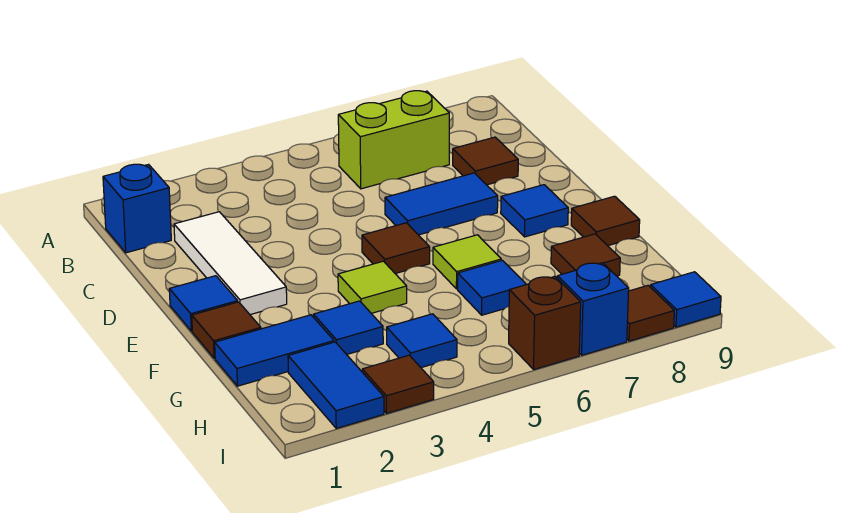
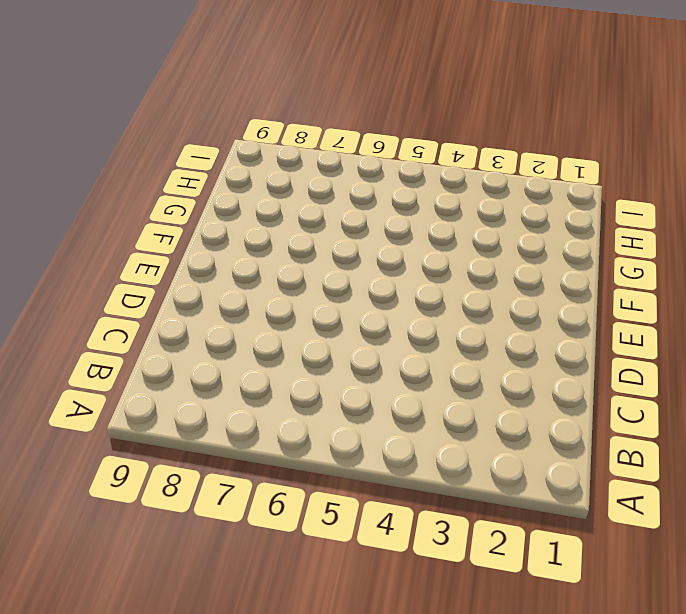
none -> blue 1x1 brick [103,164,171,253]
none -> lime 1x2 brick [338,91,449,189]
none -> white 1x3 tile [174,212,287,315]

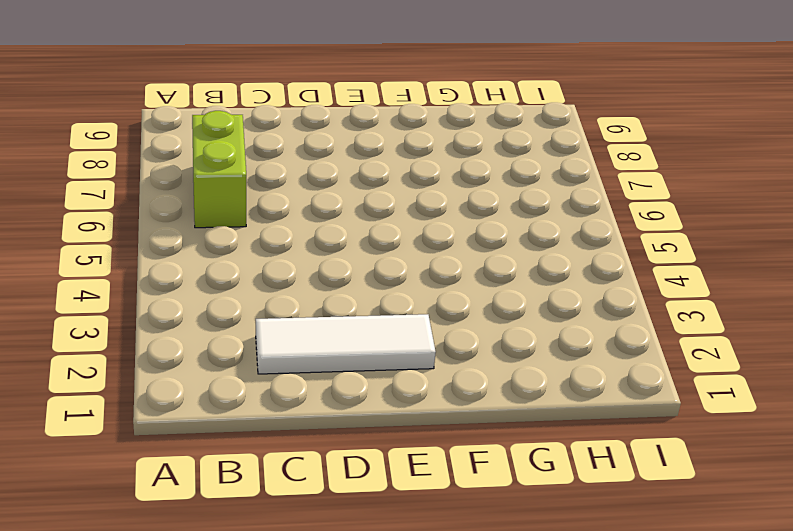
none -> blue 1x1 brick [103,164,171,253]
none -> brown 1x1 tile [453,137,518,185]
none -> blue 1x2 tile [385,173,498,235]

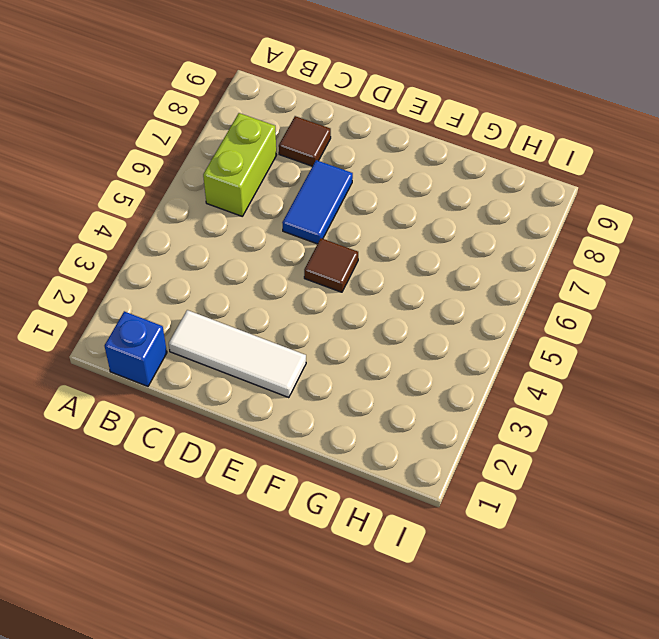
none -> blue 1x1 tile [169,276,238,331]
none -> blue 1x1 tile [501,185,568,237]
none -> brown 1x1 tile [192,302,261,358]

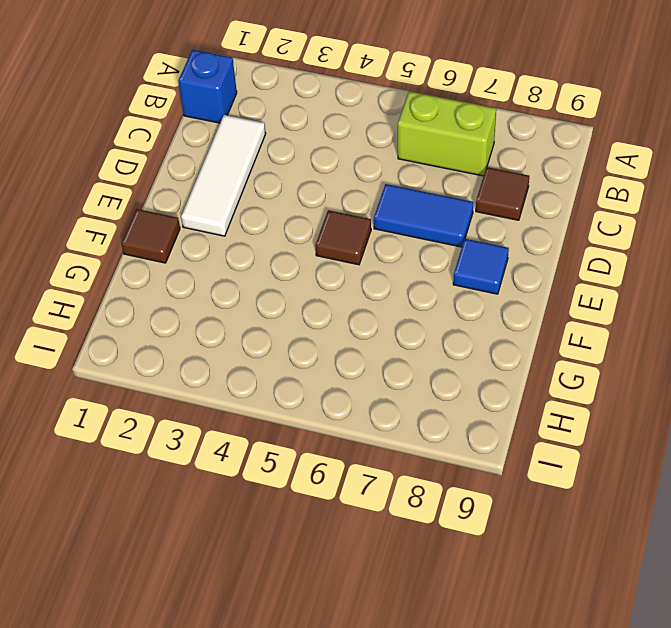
none -> blue 1x1 tile [169,276,238,331]
none -> lime 1x1 tile [338,261,407,313]
none -> lime 1x1 tile [433,235,501,289]

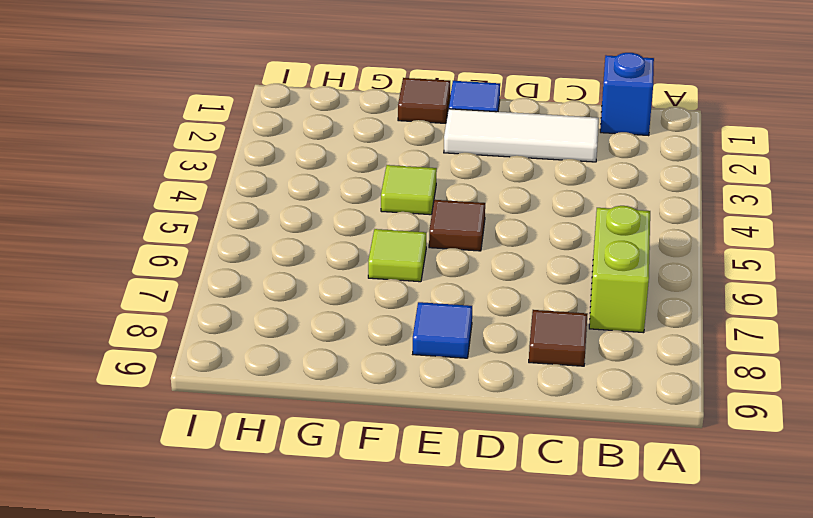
none -> blue 1x2 tile [385,173,498,235]
none -> brown 1x1 tile [571,196,640,246]
none -> blue 1x2 tile [215,315,334,386]

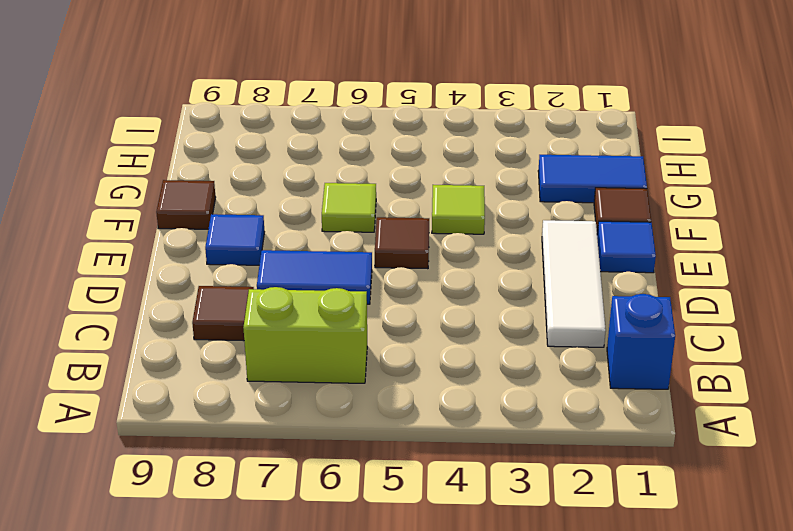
none -> blue 1x1 tile [313,301,383,355]
none -> blue 1x1 tile [458,260,526,315]
none -> brown 1x1 tile [551,234,620,276]

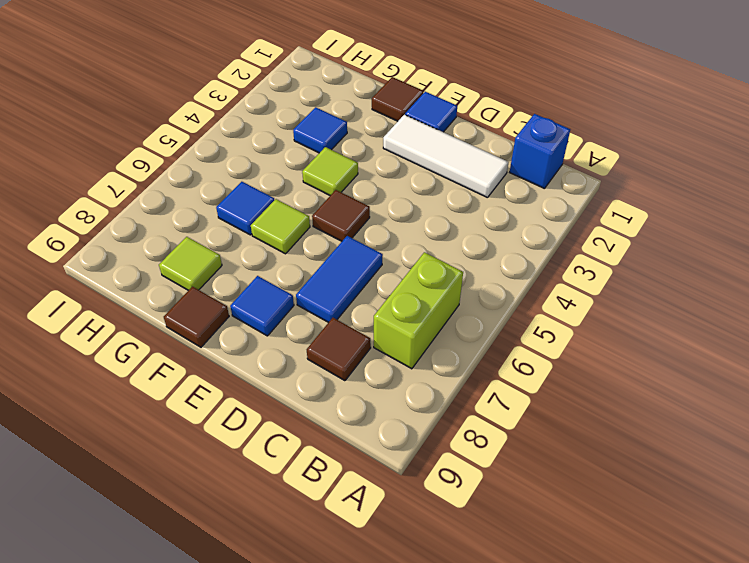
lime 1x1 tile [159,237,222,290] -> brown 1x1 tile [551,234,620,276]
none -> blue 1x2 tile [215,315,334,386]
none -> blue 1x2 tile [288,342,384,428]
none -> blue 1x1 tile [387,314,457,368]

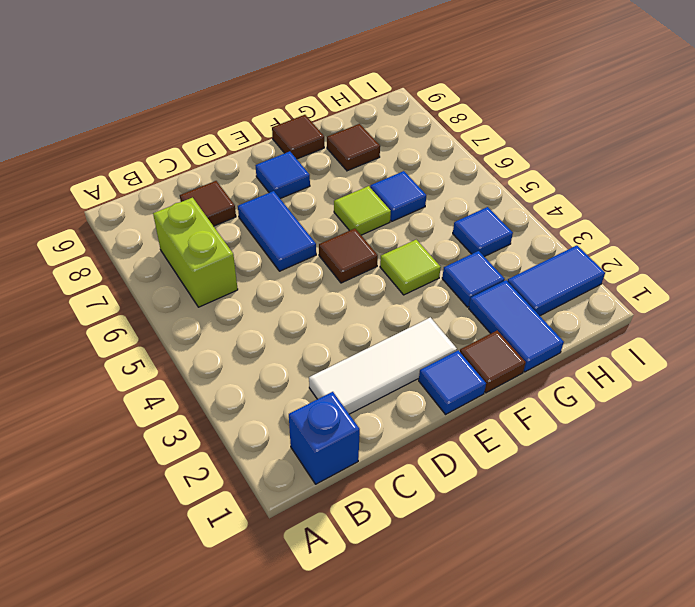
none -> brown 1x1 tile [362,355,434,414]
none -> brown 1x1 brick [509,276,581,369]
none -> blue 1x1 brick [557,263,629,355]

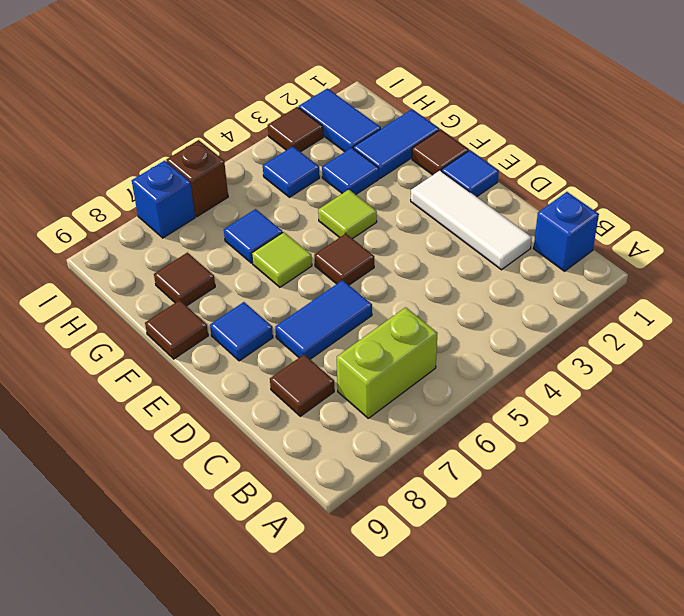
none -> brown 1x1 tile [627,285,674,341]
none -> blue 1x1 tile [651,272,721,327]

